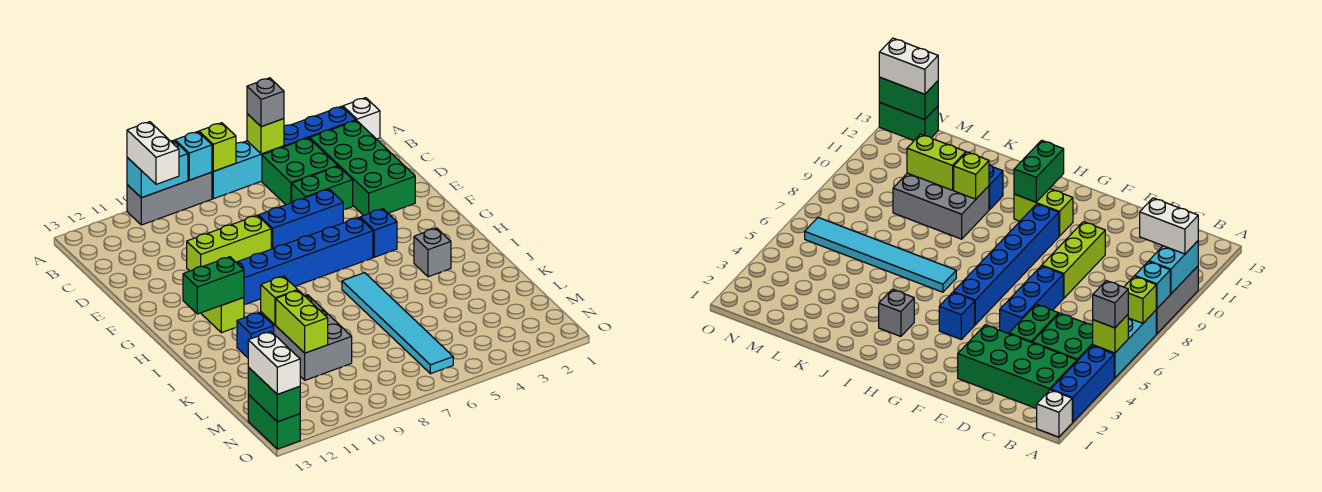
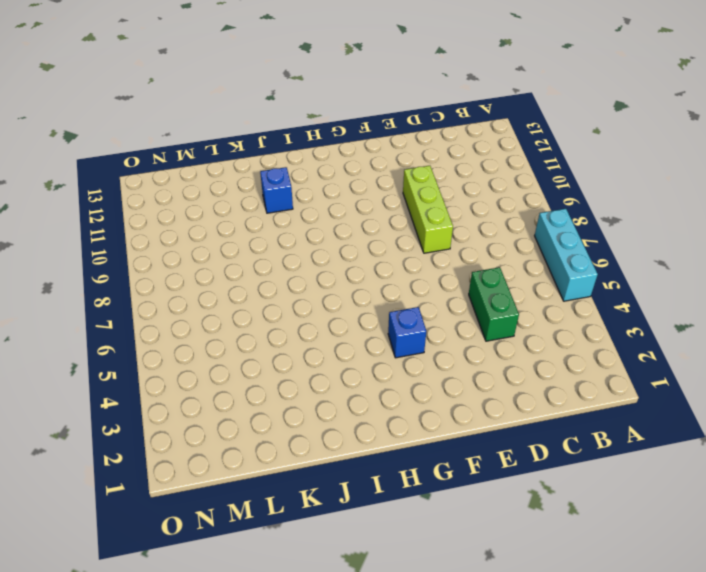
none -> white 1x1 brick [343,98,380,139]
none -> blue 1x3 brick [284,106,356,147]
none -> grey 1x3 brick [127,172,212,225]

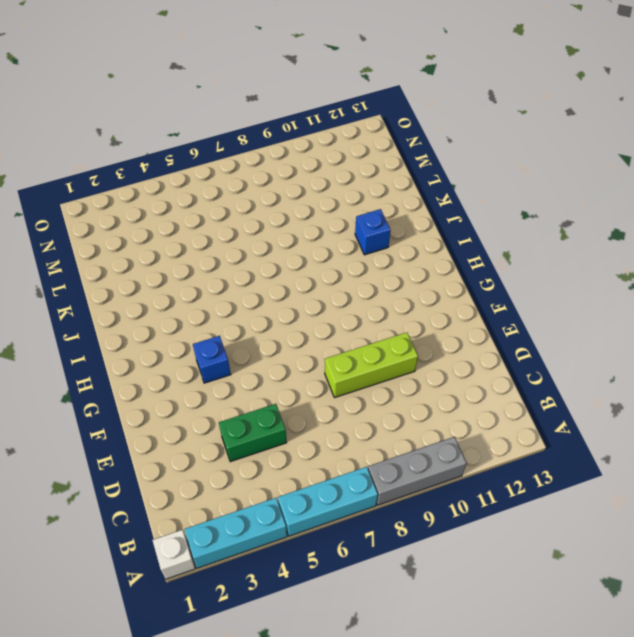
cyan 1x3 brick [184,498,287,568] -> blue 1x3 brick [284,106,356,147]
none -> green 2x4 brick [310,121,415,216]
none -> green 2x2 brick [262,138,337,205]
none -> blue 1x3 brick [258,189,343,249]

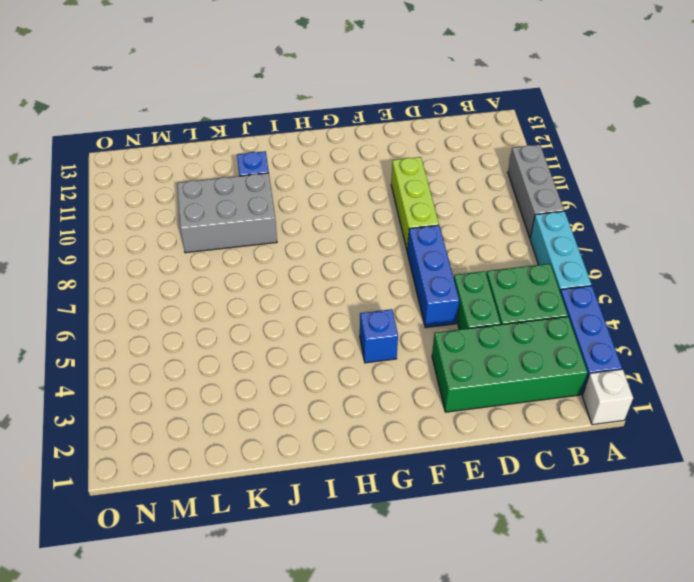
none -> blue 1x6 brick [236,217,373,305]
none -> lime 1x2 brick [201,297,244,333]
none -> grey 1x1 brick [414,228,451,277]

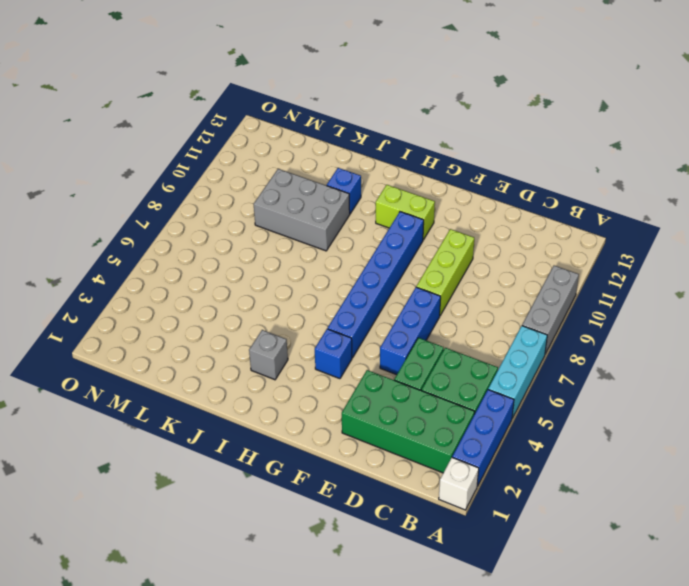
none -> cyan 1x6 tile [342,273,453,374]
none -> green 1x2 brick [248,395,300,449]
none -> lime 1x1 brick [247,114,284,154]

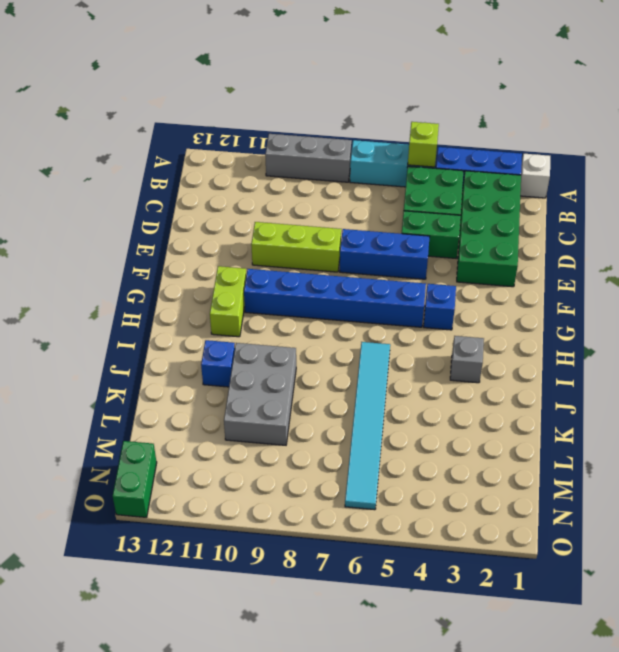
none -> lime 1x1 brick [199,123,236,171]
none -> cyan 1x1 brick [175,132,212,180]
none -> cyan 1x2 brick [127,140,188,198]

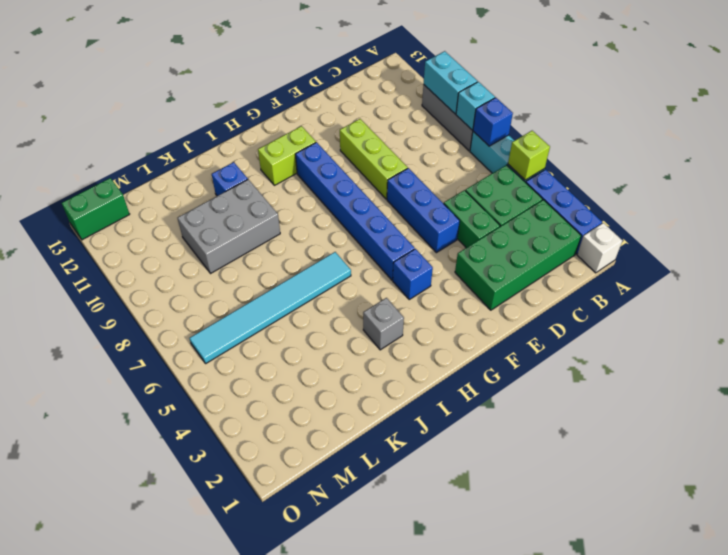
blue 1x1 brick [473,98,513,146] -> lime 1x1 brick [199,123,236,171]
none -> green 1x2 brick [183,257,244,314]
none -> lime 1x1 brick [261,276,298,325]
none -> lime 1x2 brick [276,290,328,353]

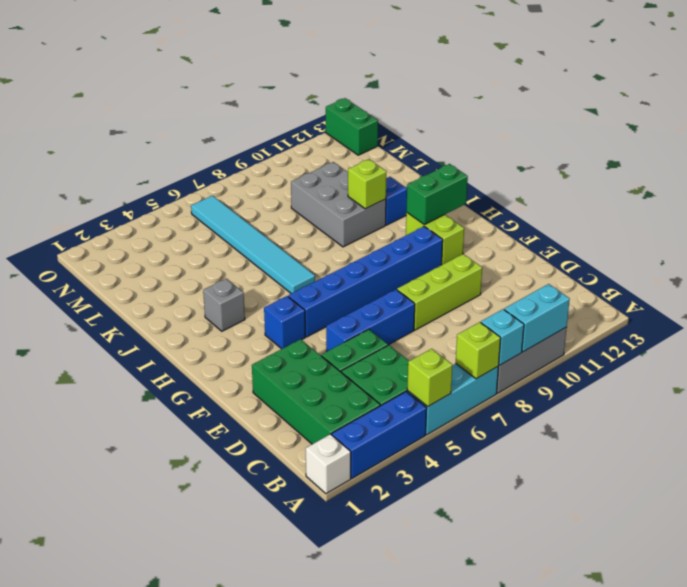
none -> lime 1x2 brick [276,290,328,353]
none -> green 1x2 brick [248,367,300,422]
none -> grey 1x1 brick [247,78,284,127]

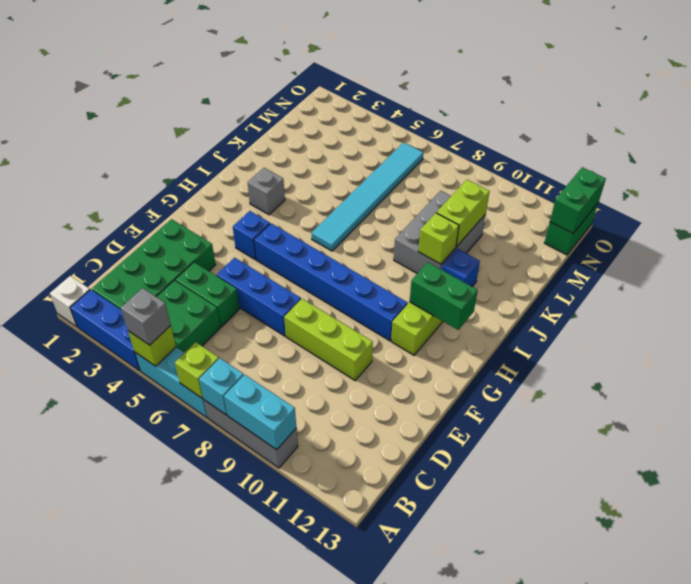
none -> white 1x2 brick [127,122,179,184]
none -> white 1x2 brick [248,332,300,394]

